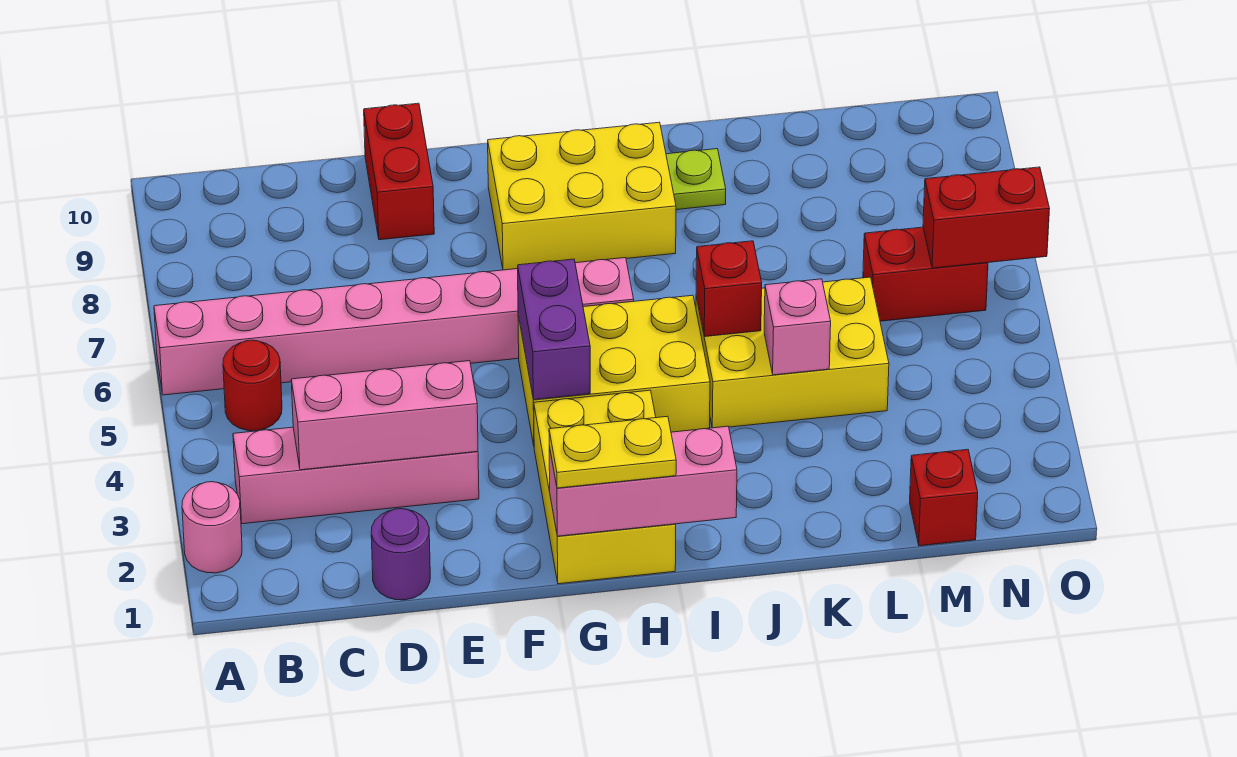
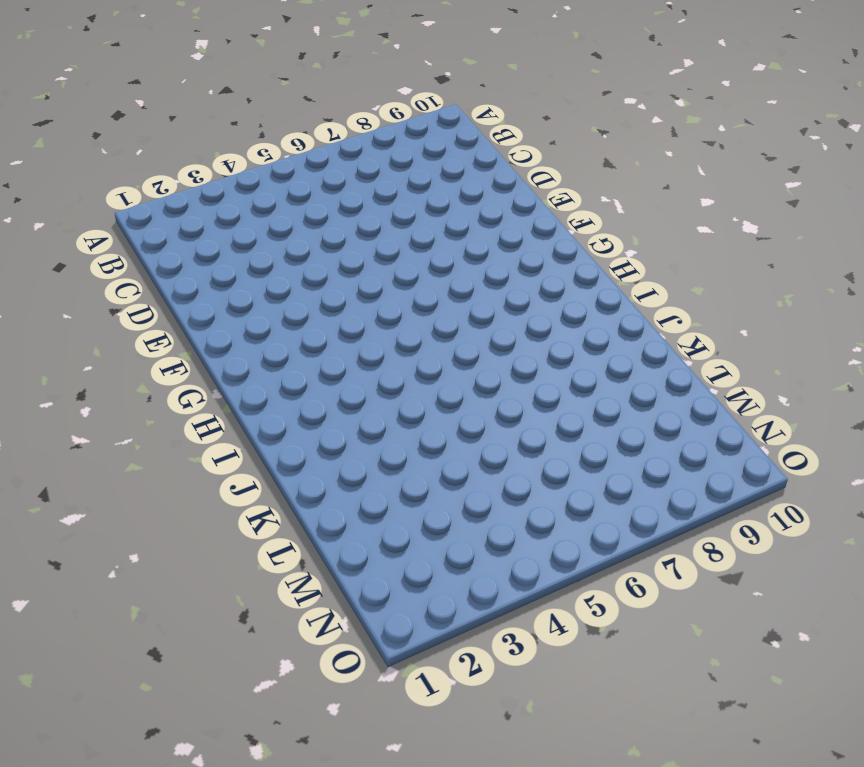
none -> pink 1x1 round brick [182,482,242,573]
none -> pink 1x8 brick [154,258,634,395]
none -> pink 1x4 brick [233,427,479,524]

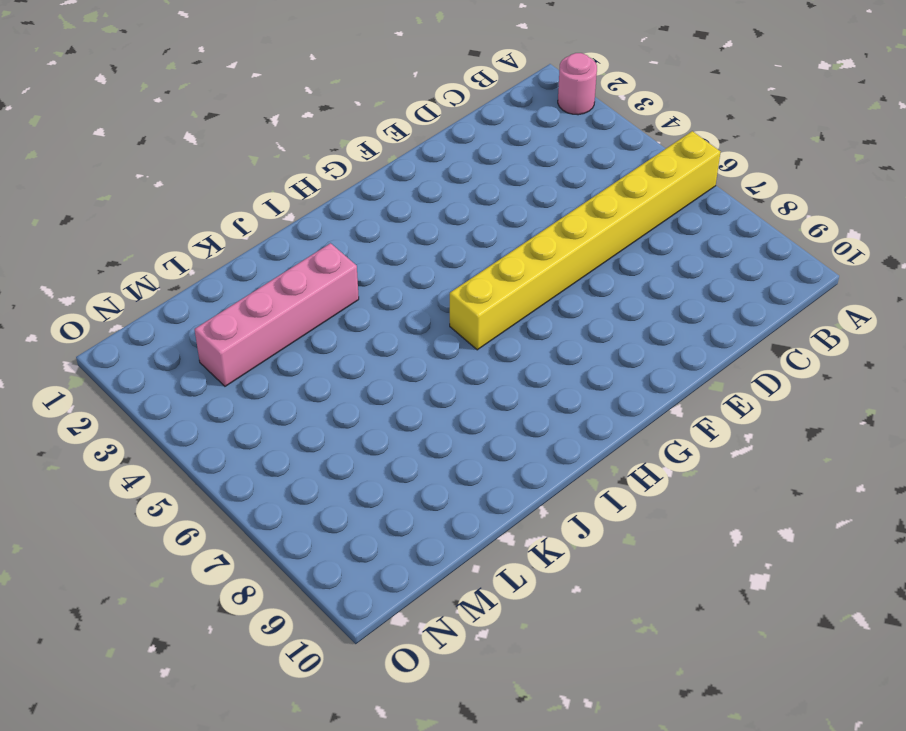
yellow 1x8 brick [450,131,720,350] -> pink 1x8 brick [154,258,634,395]
pink 1x4 brick [195,243,359,386] -> pink 1x4 brick moved to [233,427,479,524]
none -> red 1x1 round brick [223,340,282,431]
none -> purple 1x1 round brick [371,509,430,600]
none -> red 1x2 brick [364,103,434,240]

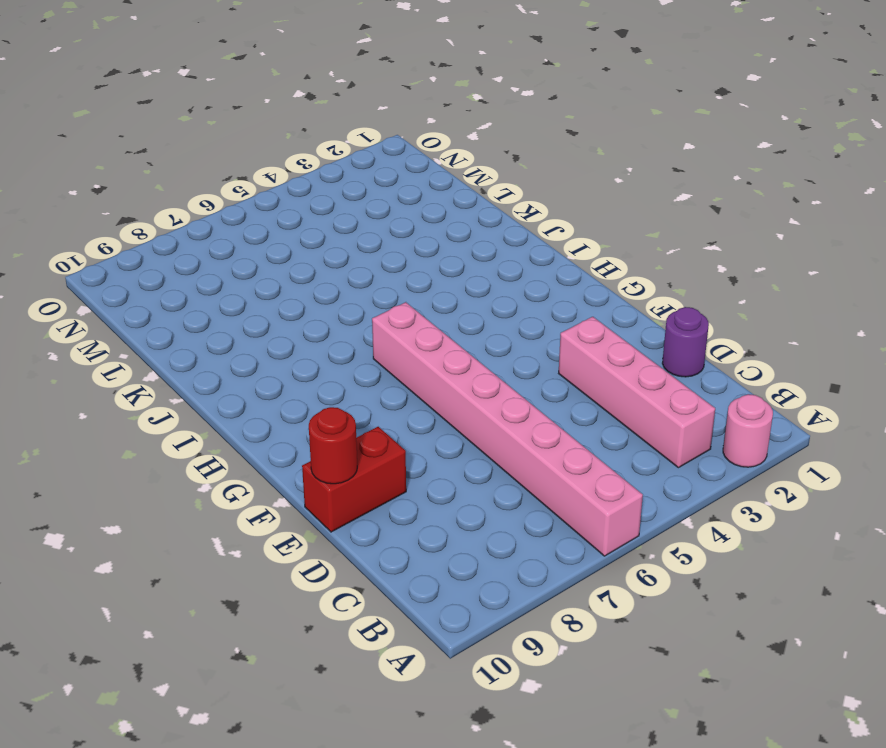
red 1x1 round brick [309,407,357,484] -> red 1x1 round brick moved to [223,340,282,431]
none -> yellow 2x3 brick [534,390,676,584]
none -> yellow 2x3 brick [518,295,710,445]
none -> yellow 2x3 brick [488,122,676,270]

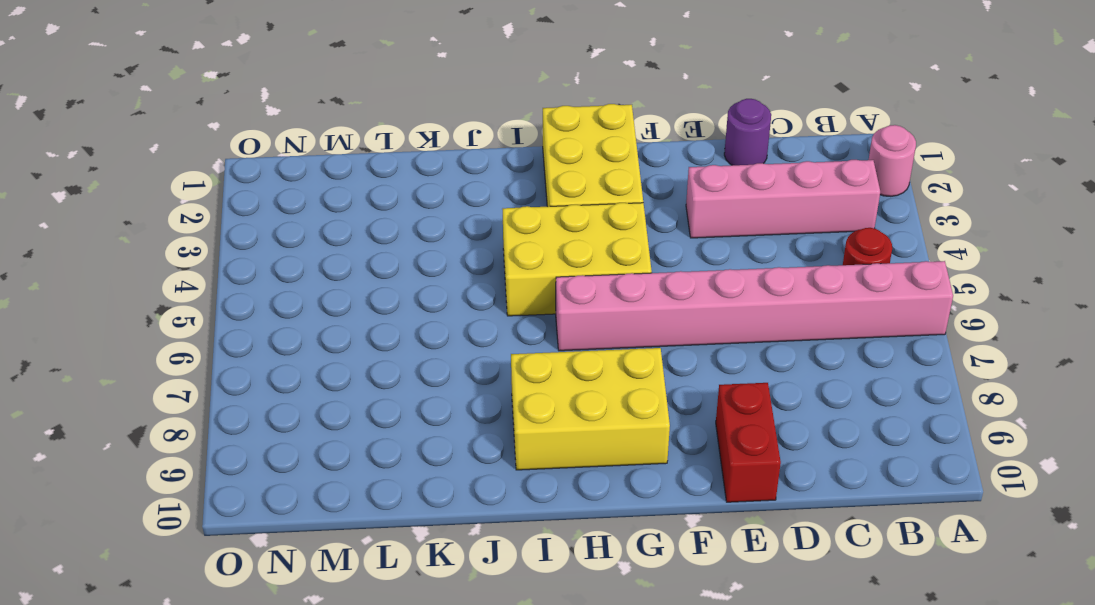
none -> yellow 2x3 brick [696,277,889,428]
none -> lime 1x1 plate [666,149,726,210]
none -> red 1x1 brick [910,449,978,546]

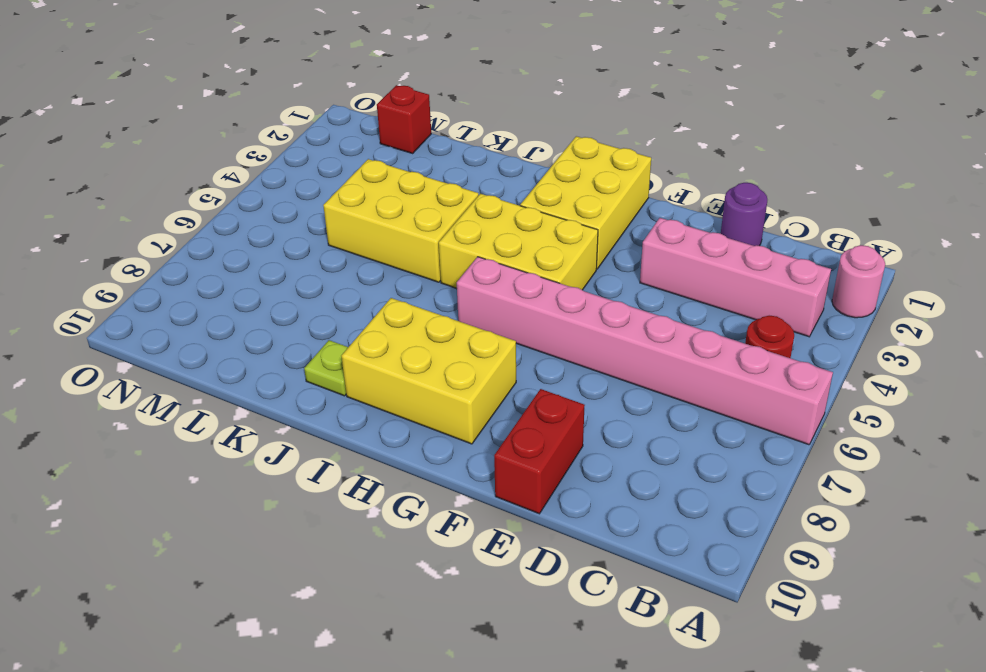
none -> red 1x2 brick [863,227,988,321]
none -> pink 1x3 brick [291,361,478,470]
none -> pink 1x3 brick [549,426,737,536]

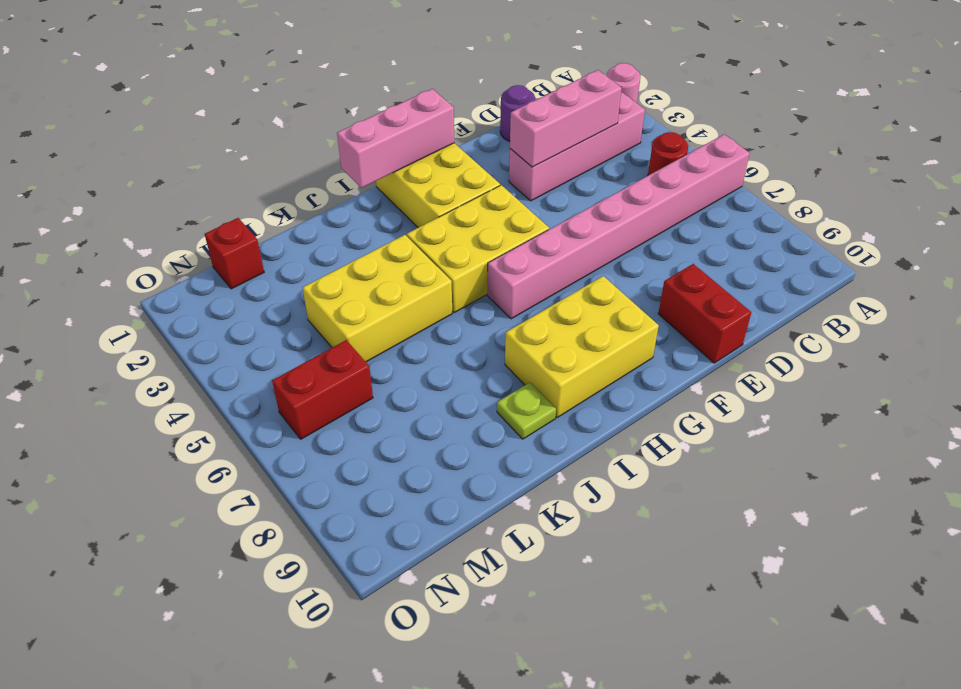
none -> purple 1x2 brick [518,259,590,400]
none -> red 1x1 brick [696,241,762,337]
none -> pink 1x1 brick [764,279,831,375]

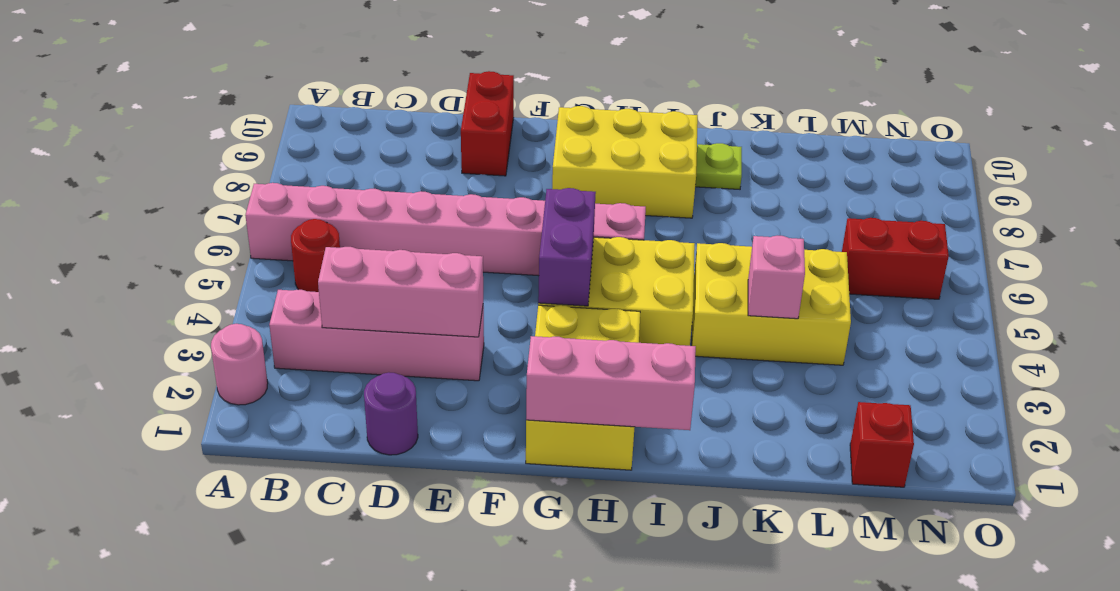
none -> red 1x1 brick [696,241,762,337]
none -> red 1x2 brick [923,167,1050,268]
none -> yellow 1x2 plate [549,416,676,488]

